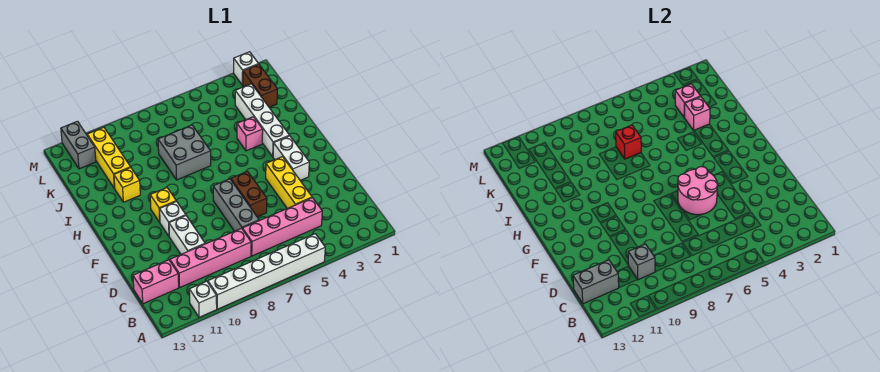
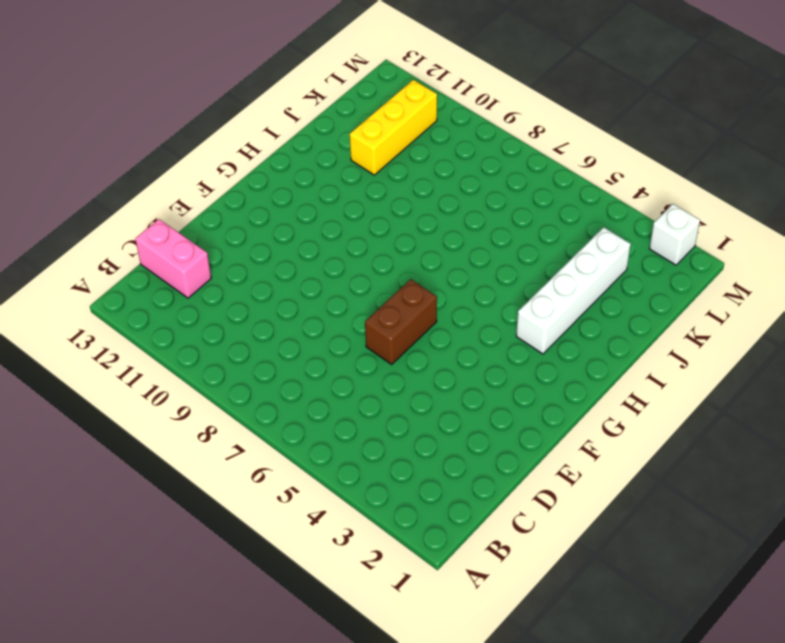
none -> white 1x6 brick [208,234,325,309]
none -> white 1x1 brick [189,281,217,317]
none -> pink 1x4 brick [243,198,322,256]

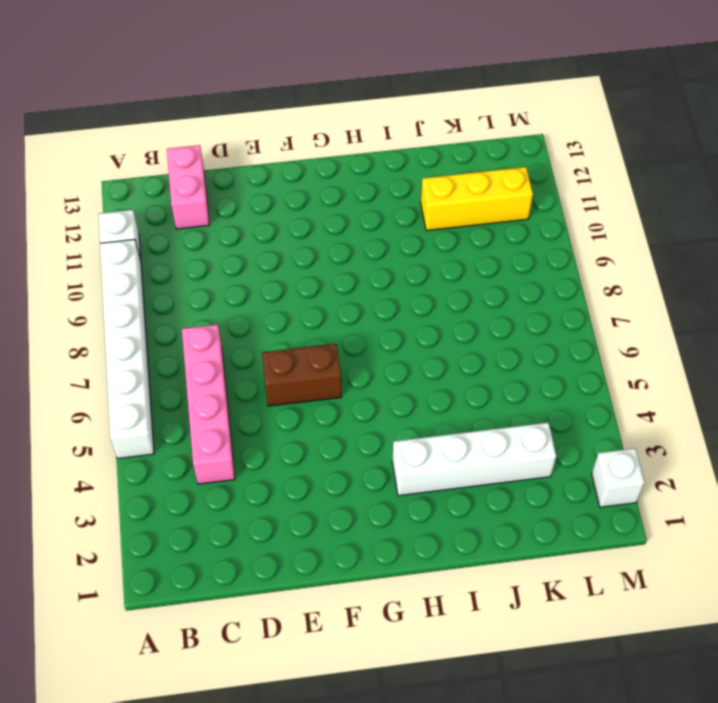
none -> pink 1x4 brick [170,229,251,287]
none -> yellow 1x3 brick [266,157,312,208]
none -> grey 1x3 brick [213,179,259,231]

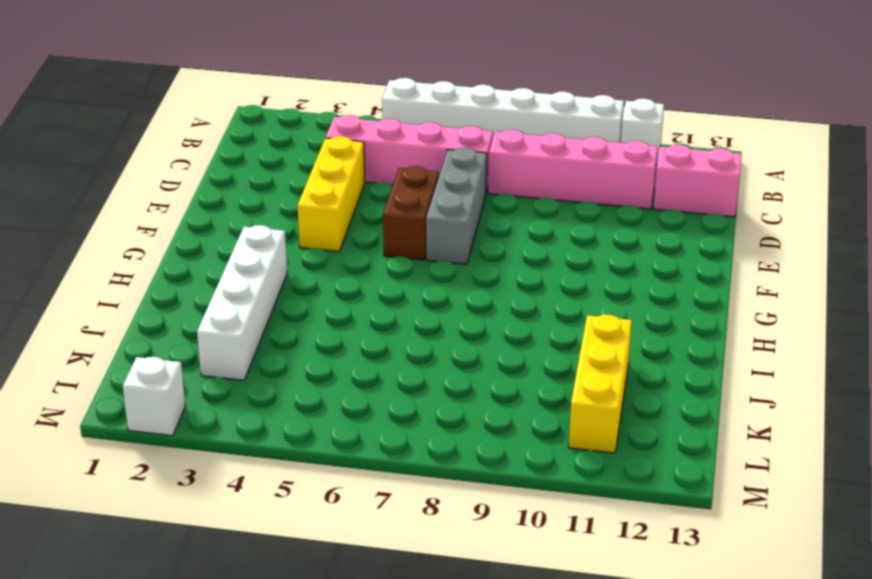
none -> white 1x2 brick [169,216,205,254]
none -> white 1x2 brick [273,136,309,180]
none -> white 1x1 brick [160,201,186,236]

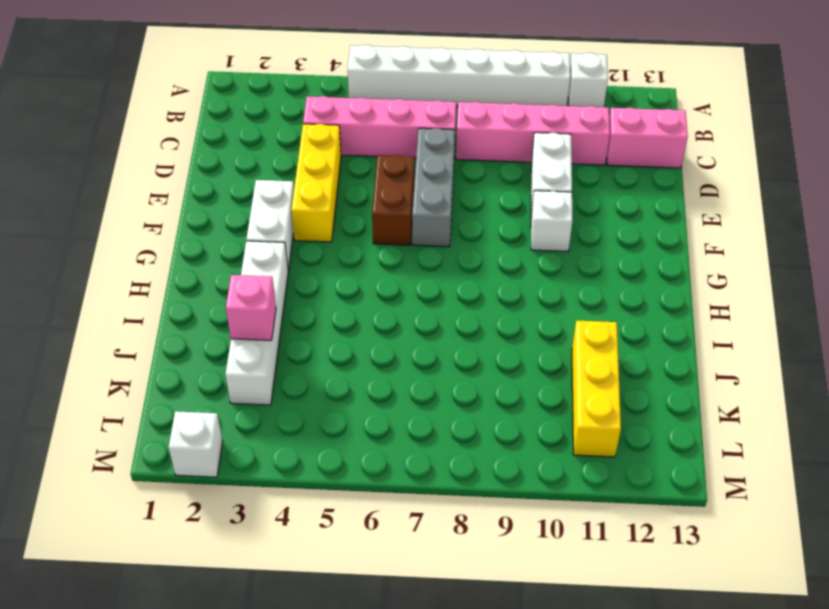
none -> yellow 1x1 brick [150,188,176,222]
none -> pink 1x1 brick [237,117,263,151]
none -> grey 2x2 brick [158,125,211,180]

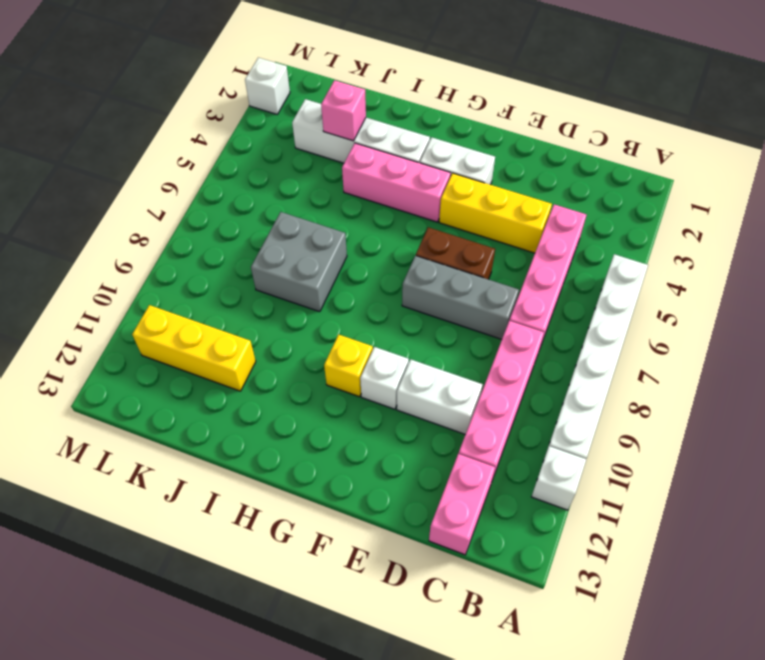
pink 1x3 brick [342,143,451,222] -> pink 1x1 brick [237,117,263,151]
none -> yellow 1x1 brick [114,168,140,202]
none -> brown 1x2 brick [243,64,277,107]
none -> grey 1x2 brick [61,121,96,169]

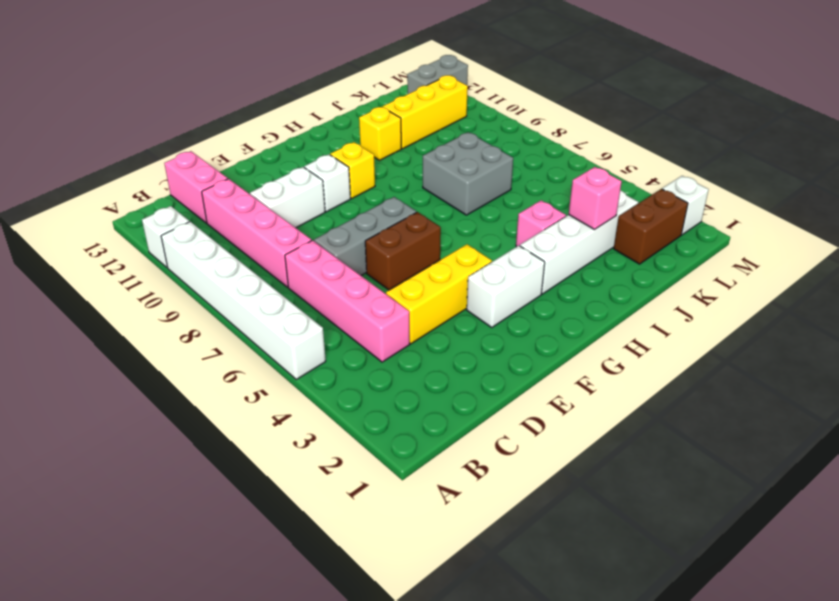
none -> grey 1x1 brick [628,244,655,280]
none -> grey 1x2 brick [573,260,619,304]
none -> pink 2x2 round brick [678,167,718,215]

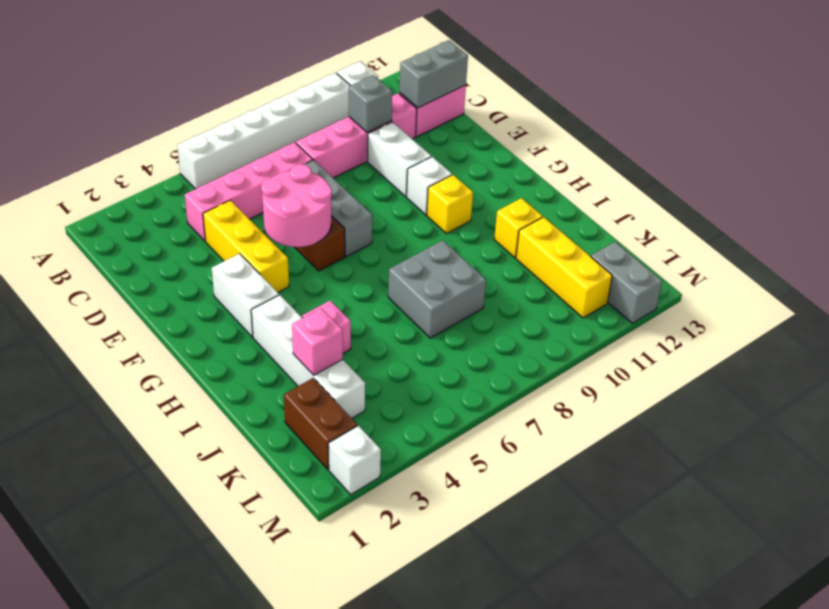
none -> red 1x1 brick [616,125,641,159]
none -> pink 1x1 brick [675,84,701,117]

